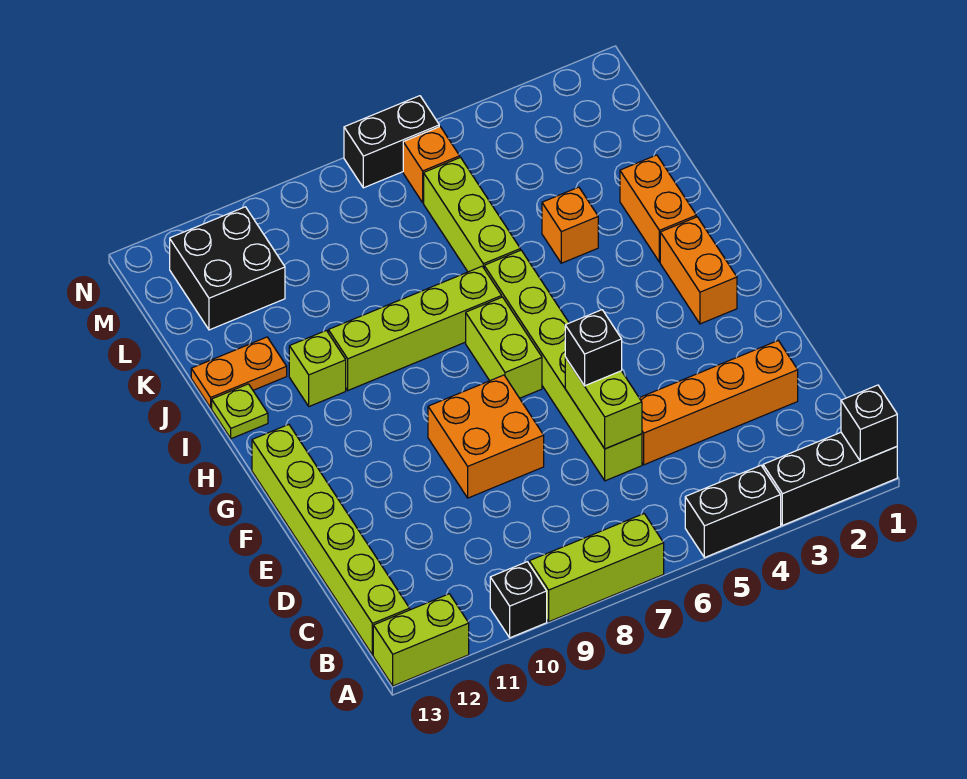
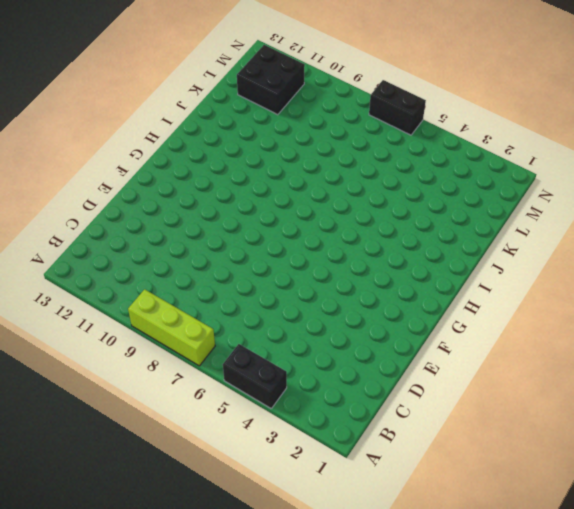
none -> black 1x3 brick [763,433,897,525]
none -> black 1x1 brick [490,562,547,638]
none -> lime 1x2 brick [373,594,469,686]

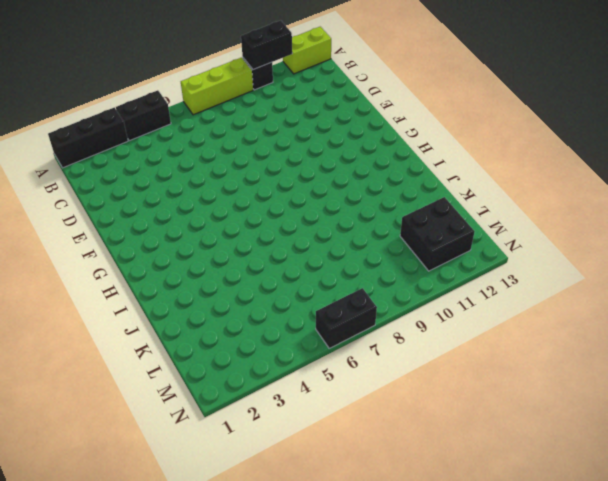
black 1x2 brick [241,20,292,70] -> none
none -> lime 1x6 brick [252,425,410,655]
none -> orange 1x4 brick [640,341,798,465]
none -> lime 1x6 brick [484,250,642,481]

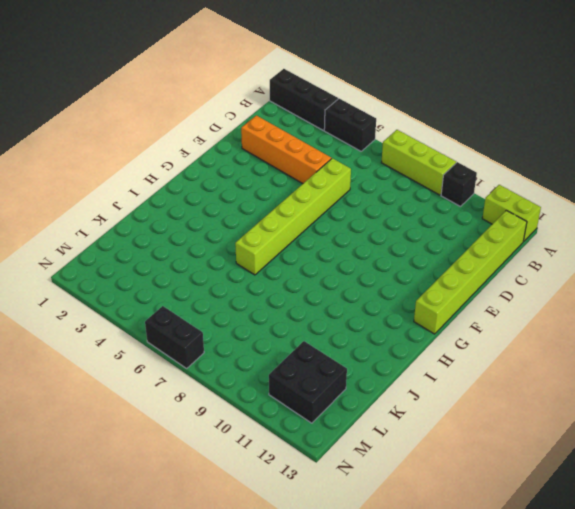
none -> orange 2x2 brick [428,375,544,498]
none -> orange 1x2 brick [660,217,737,324]
none -> lime 1x2 brick [466,297,542,398]

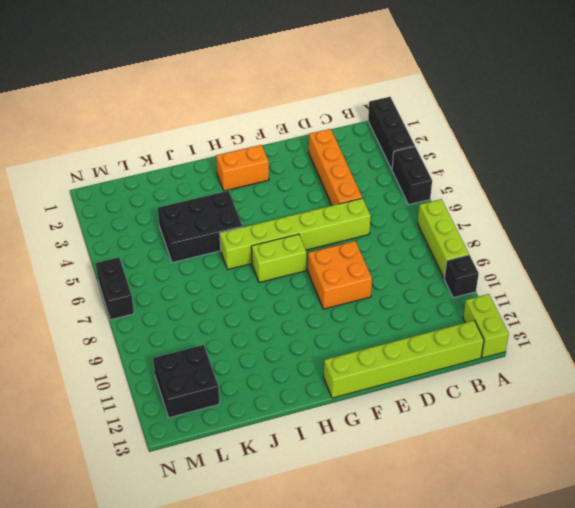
black 2x3 brick [158,191,243,263] -> orange 1x1 brick [542,187,598,263]
none -> orange 1x2 brick [620,155,696,262]
none -> lime 1x4 brick [328,266,502,390]
none -> lime 1x1 brick [289,330,346,406]

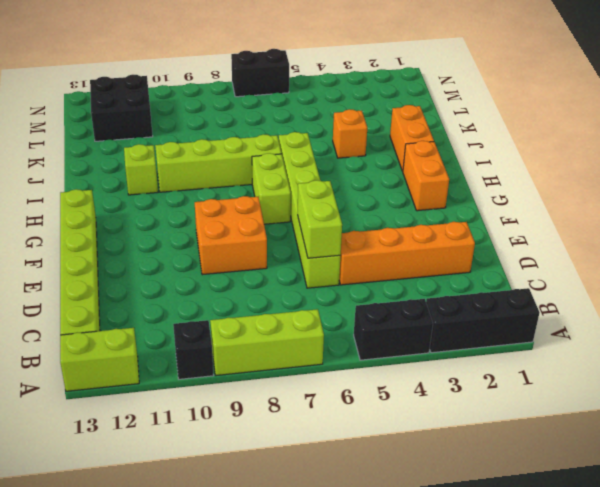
none -> lime 1x1 plate [212,384,268,439]
none -> lime 1x3 brick [424,157,520,272]
none -> orange 1x2 plate [191,337,287,408]

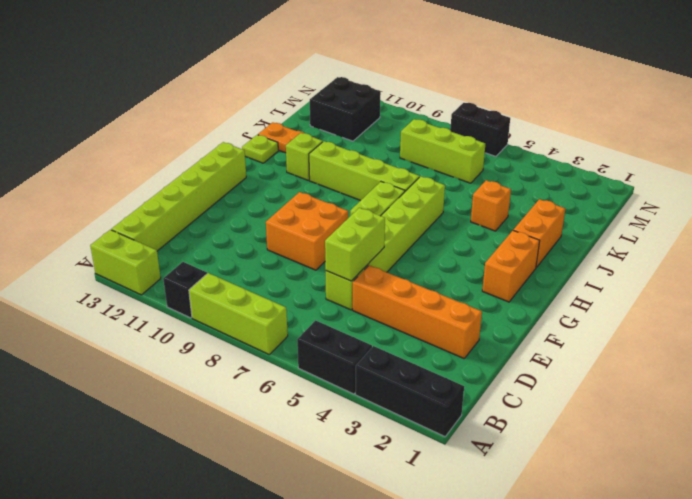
lime 1x3 brick [400,119,485,183] -> lime 1x3 brick turned to [424,157,520,272]
none -> orange 1x1 brick [403,127,460,202]
none -> black 1x1 brick [841,385,897,461]
none -> black 1x1 brick [565,310,622,386]

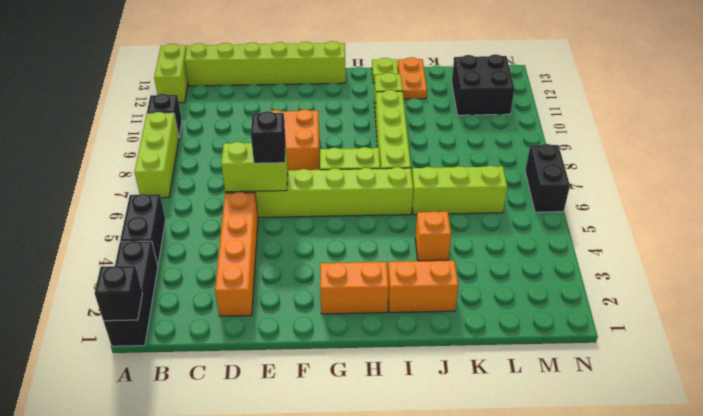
none -> orange 1x1 brick [403,127,460,202]

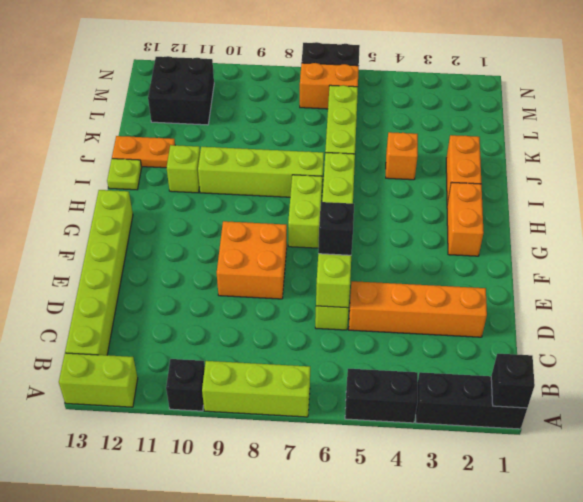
orange 1x2 brick [300,63,359,109] -> orange 1x1 brick [403,127,460,202]

